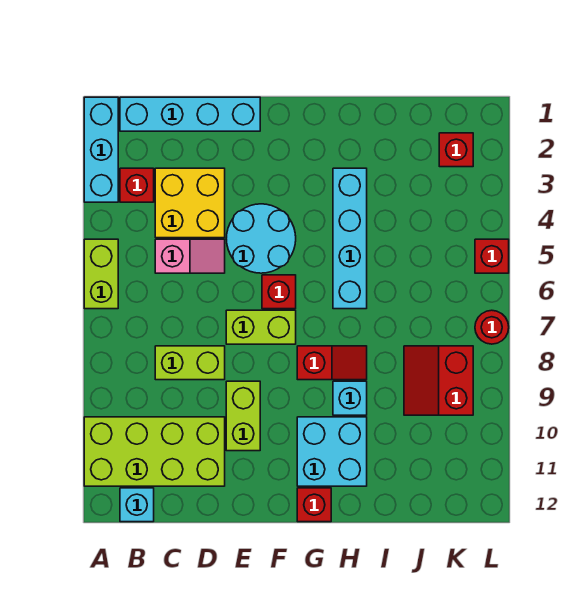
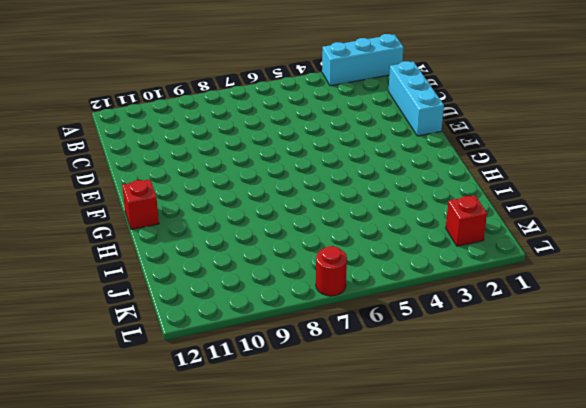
cyan 1x3 brick [389,61,444,136] -> cyan 1x4 brick [120,97,260,131]
none -> lime 1x2 brick [84,239,118,309]
none -> lime 2x4 brick [84,417,225,486]
none -> red 1x1 brick [120,168,154,202]

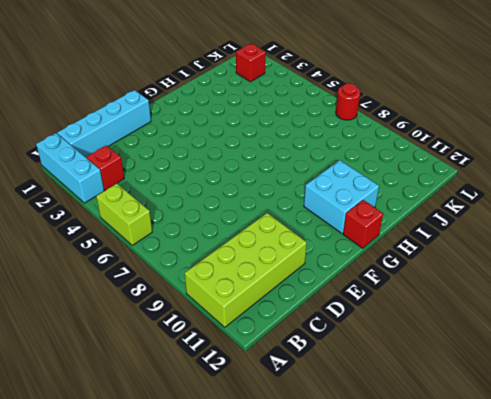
none -> cyan 1x1 brick [120,488,154,522]
none -> yellow 2x2 brick [155,168,225,238]
none -> pink 1x2 slope [155,239,225,273]

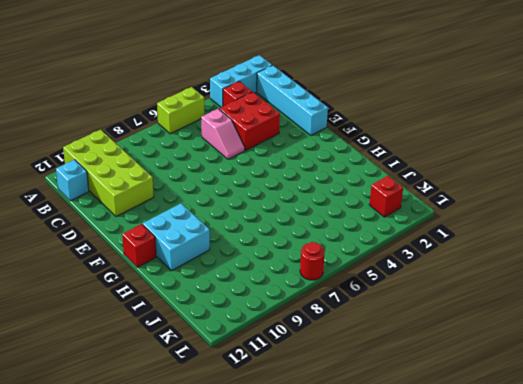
red 2x2 brick [219,92,280,150] -> yellow 2x2 brick [155,168,225,238]
none -> lime 1x2 brick [155,346,225,380]
none -> cyan 2x2 round brick [226,204,296,273]
none -> lime 1x2 brick [226,310,296,344]

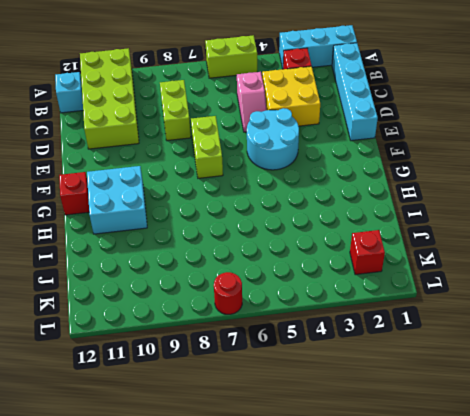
none -> lime 1x2 brick [226,381,260,451]
none -> red 1x1 brick [262,275,296,309]
none -> red 1x2 slope [297,346,367,380]

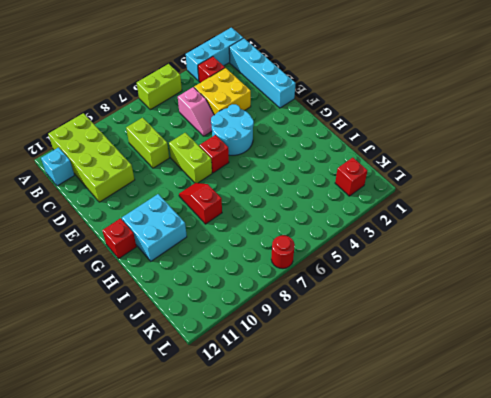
red 1x2 slope [179,183,222,224] -> red 1x2 slope turned to [297,346,367,380]
none -> lime 1x2 brick [226,381,260,451]
none -> cyan 1x4 brick [333,168,367,309]
none -> cyan 1x1 brick [333,381,367,415]

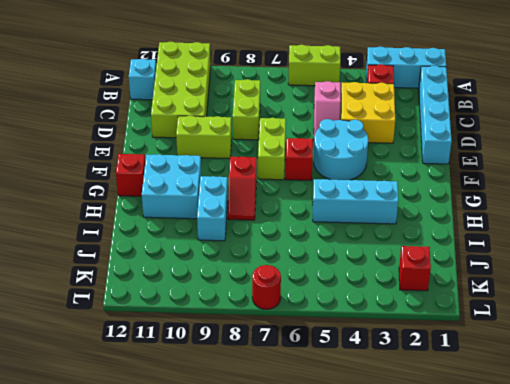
cyan 1x3 brick [313,179,398,224] -> cyan 1x4 brick [333,168,367,309]
cyan 1x2 brick [197,176,228,241] -> cyan 1x1 brick [333,381,367,415]
none -> red 2x2 slope [404,346,473,415]
none -> red 1x1 brick [475,239,509,273]

